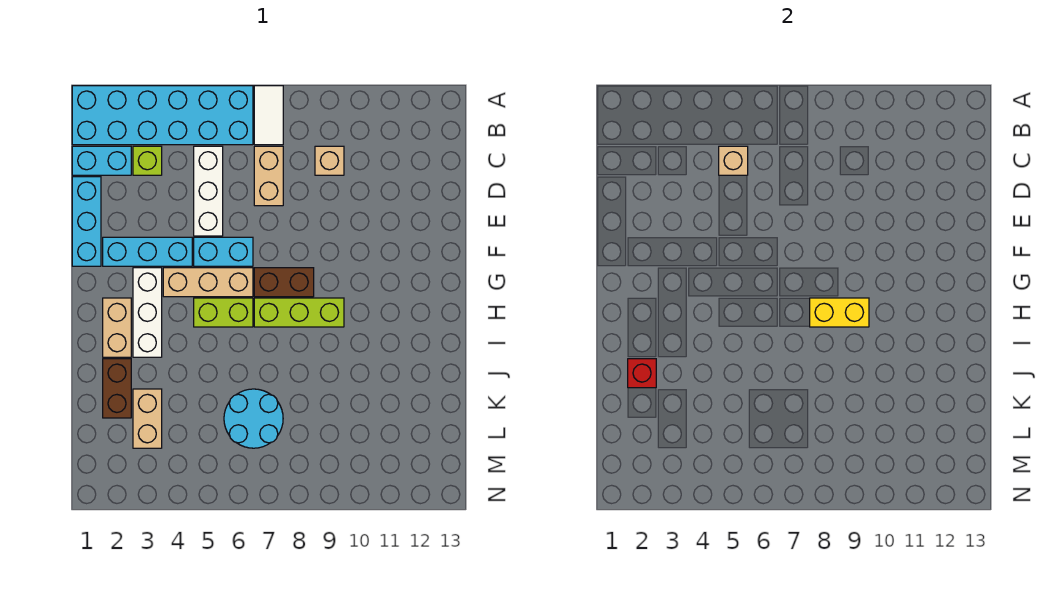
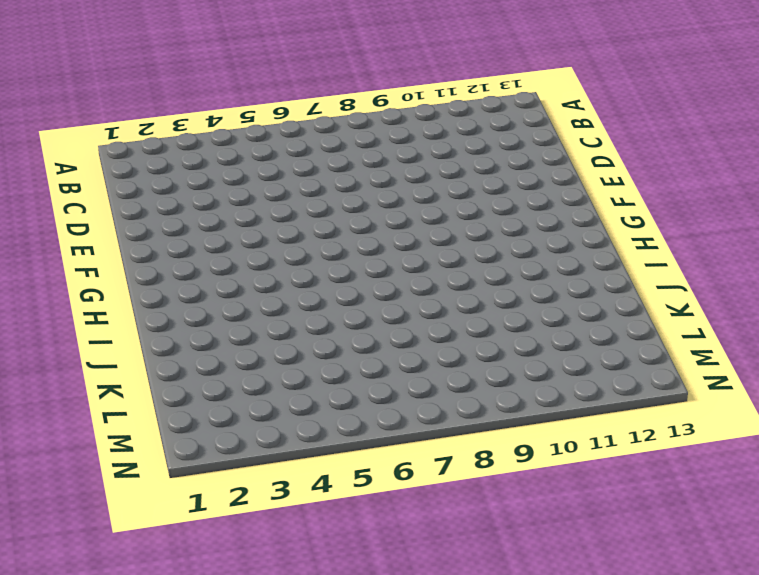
none -> cyan 2x6 brick [72,86,253,145]
none -> white 1x2 tile [254,86,283,145]
none -> cyan 1x2 brick [72,146,131,175]

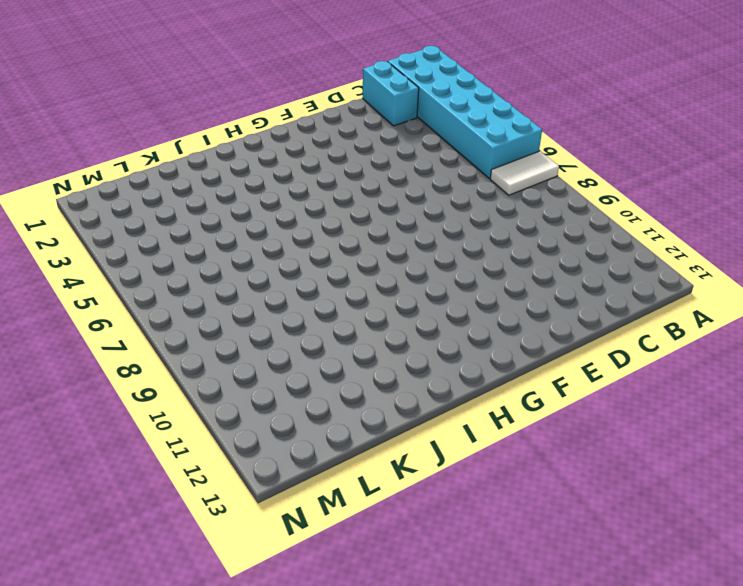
none -> lime 1x1 brick [133,146,162,175]
none -> white 1x3 brick [194,146,223,236]
none -> tan 1x2 brick [254,146,283,206]

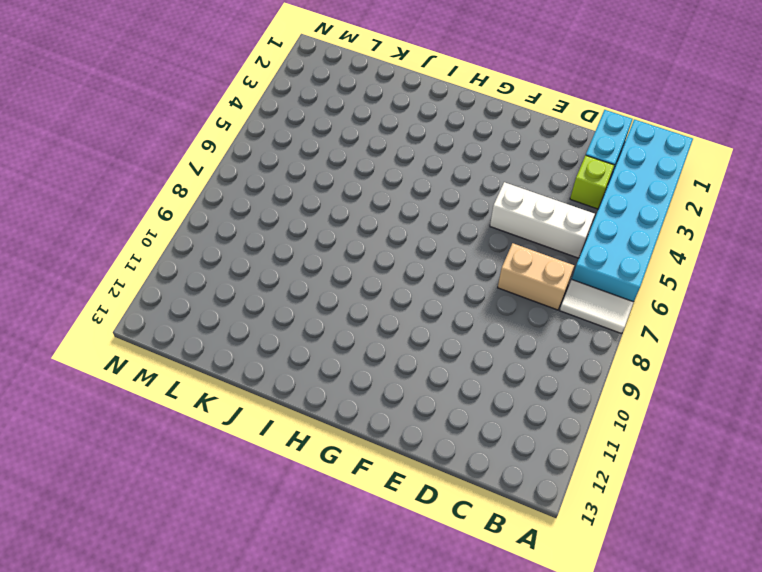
none -> tan 1x1 brick [315,146,344,175]
none -> cyan 1x3 brick [72,177,101,266]
none -> cyan 1x3 brick [103,237,192,266]

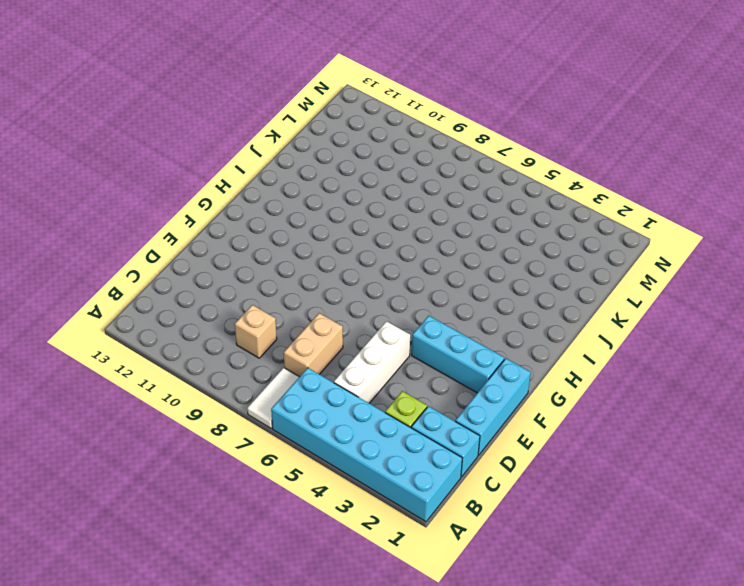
none -> cyan 1x2 brick [194,237,253,266]
none -> white 1x3 brick [133,268,162,357]
none -> tan 1x3 brick [163,268,253,297]

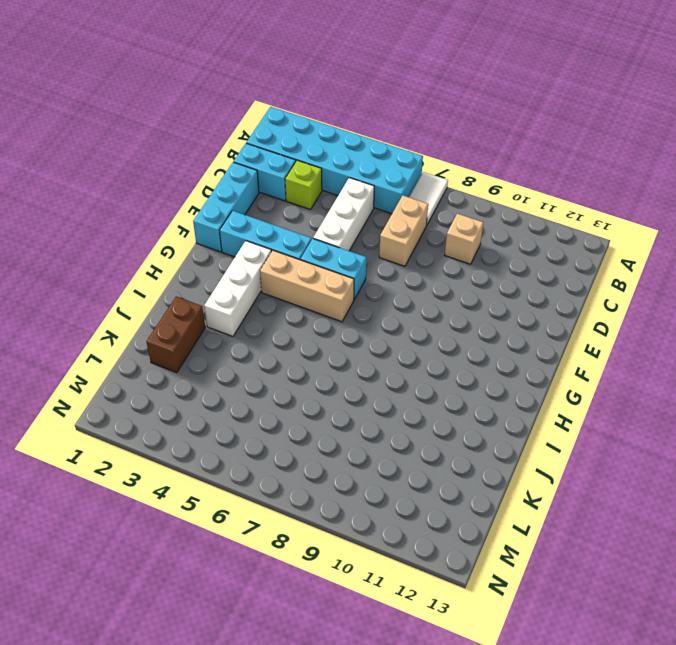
none -> brown 1x2 brick [254,268,314,297]
none -> tan 1x2 brick [103,298,131,357]
none -> lime 1x2 brick [194,298,253,327]

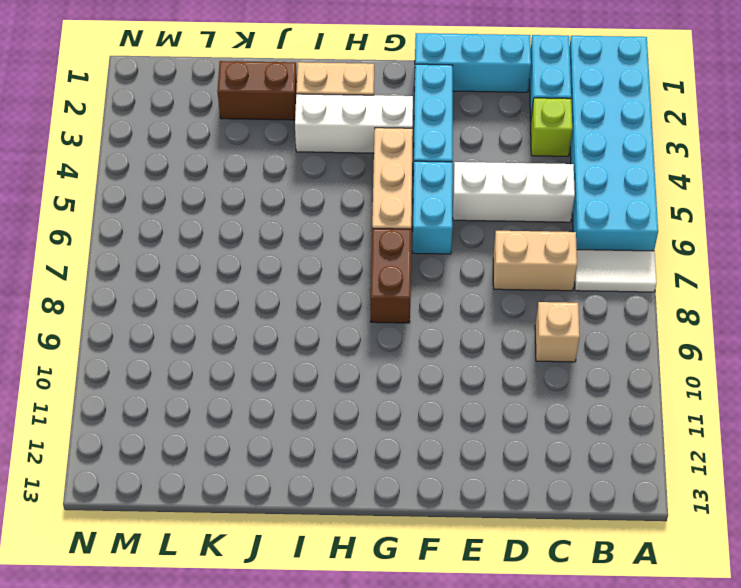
none -> lime 1x2 brick [194,298,253,327]
none -> lime 1x3 brick [254,298,344,327]
none -> tan 1x2 brick [133,389,162,448]

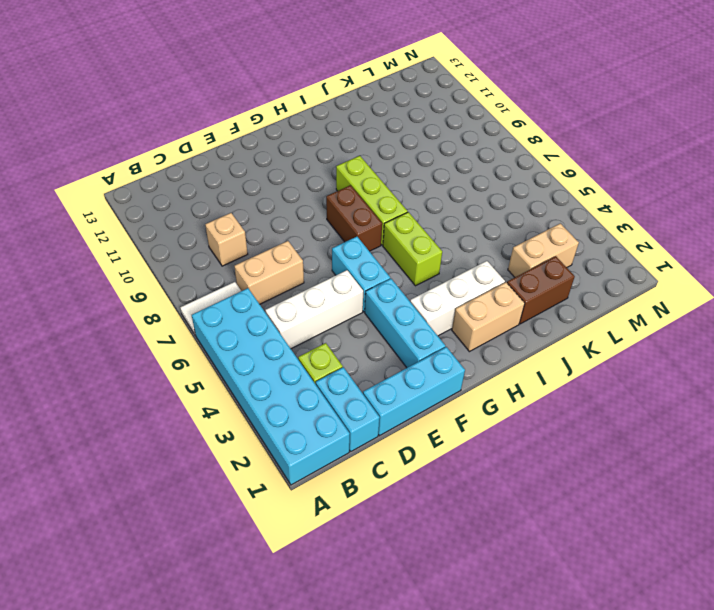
none -> tan 1x3 brick [163,268,253,297]
none -> cyan 2x2 round brick [224,389,283,448]
none -> tan 1x1 brick [719,146,748,175]

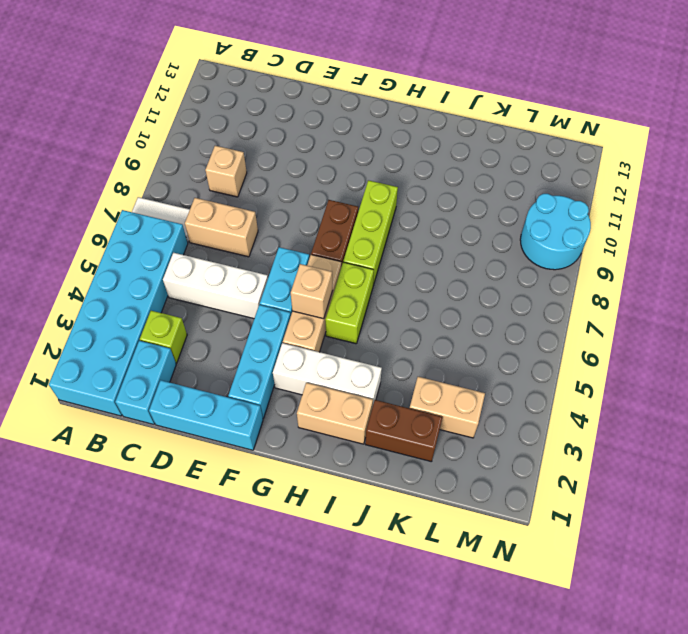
tan 1x1 brick [291,264,333,319] -> tan 1x1 brick moved to [719,146,748,175]
cyan 2x2 round brick [520,194,591,270] -> cyan 2x2 round brick moved to [224,389,283,448]
none -> yellow 1x2 brick [810,298,869,327]
none -> red 1x1 brick [628,359,656,388]

